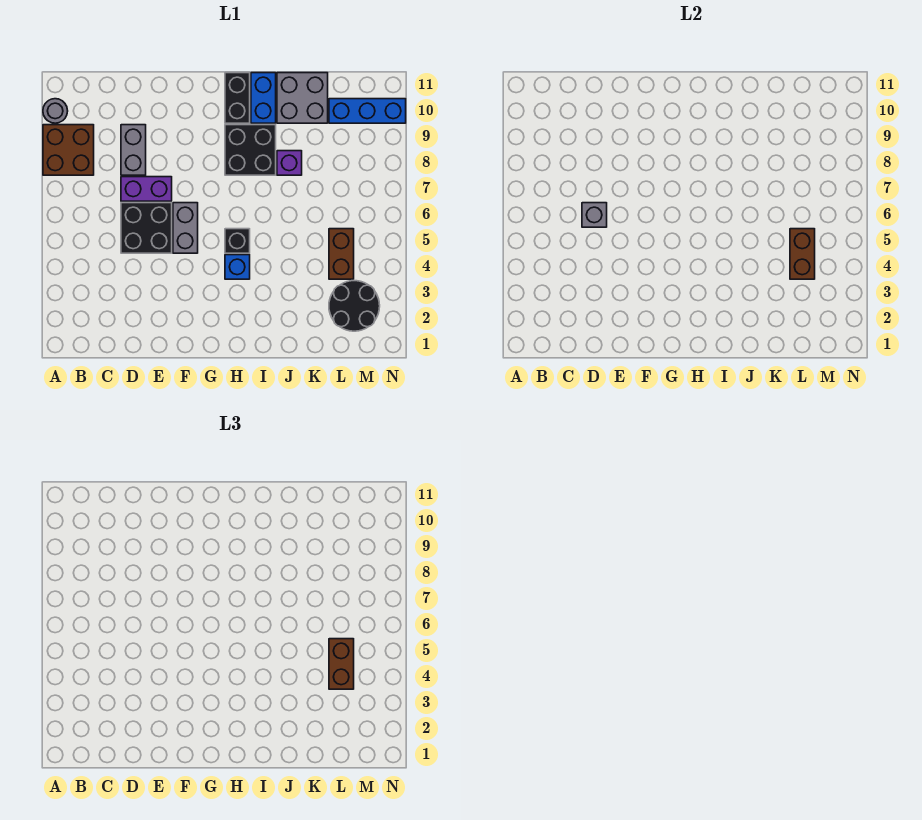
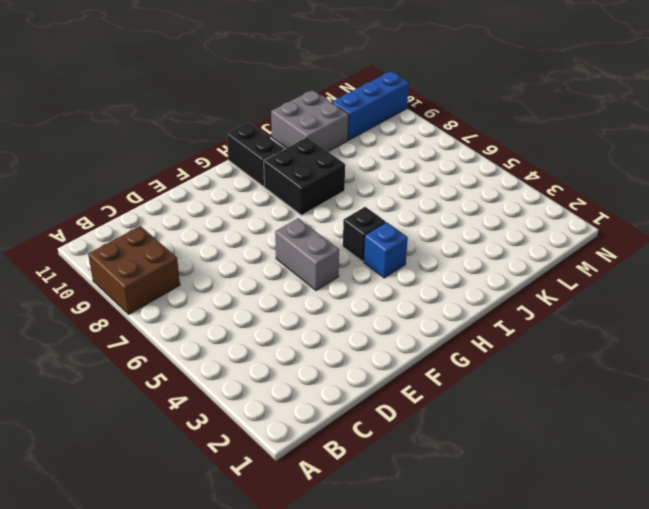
none -> grey 1x1 round brick [43,99,68,123]
none -> black 2x2 brick [121,203,172,253]
none -> purple 1x2 brick [121,177,172,201]

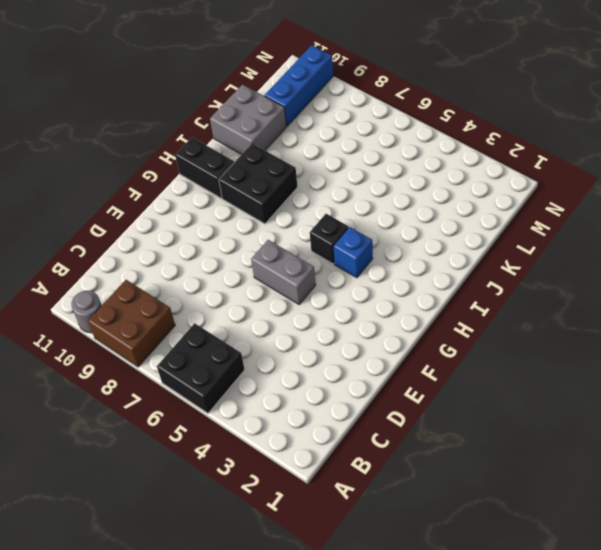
black 2x2 brick [157,323,245,413] -> black 2x2 brick moved to [121,203,172,253]
none -> purple 1x2 brick [121,177,172,201]
none -> grey 1x2 brick [121,125,146,175]
none -> blue 1x2 brick [251,73,276,123]

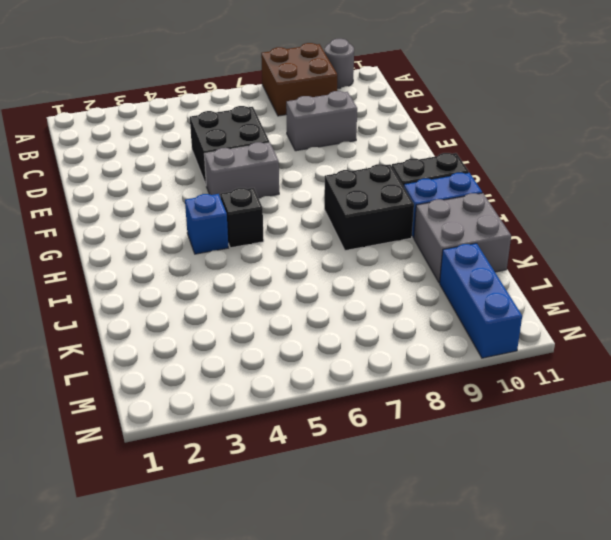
none -> purple 1x2 brick [121,177,172,201]
none -> purple 1x1 brick [277,151,302,175]
none -> black 2x2 round brick [329,281,380,331]

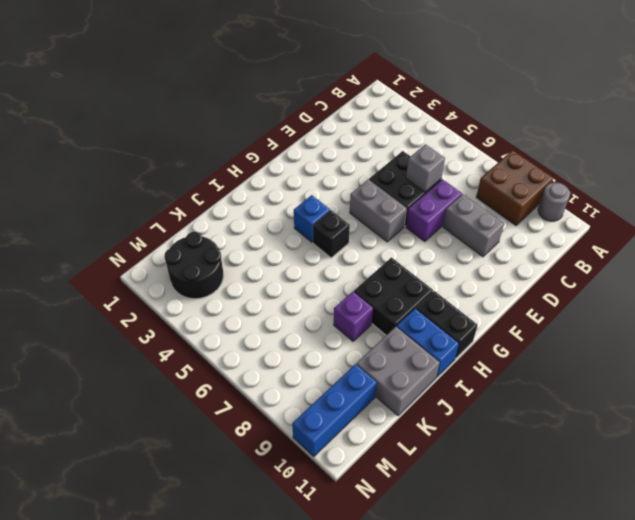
none -> brown 1x2 brick [329,229,354,279]
none -> brown 1x2 brick [790,229,815,279]
none -> brown 1x2 brick [329,639,354,689]

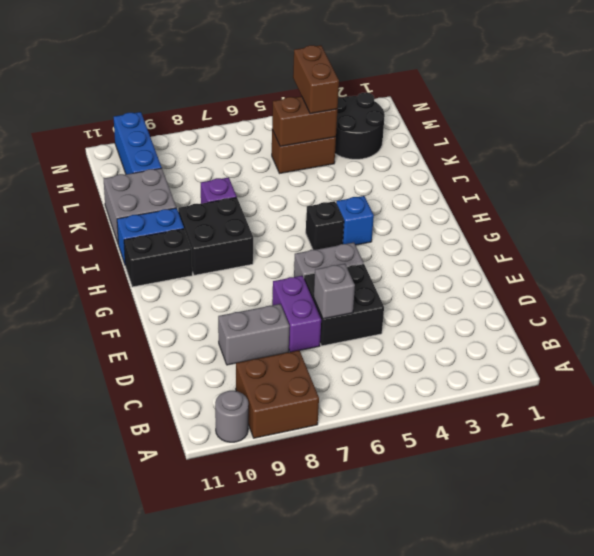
brown 1x2 brick [293,45,339,114] -> brown 1x2 brick turned to [329,639,354,689]

